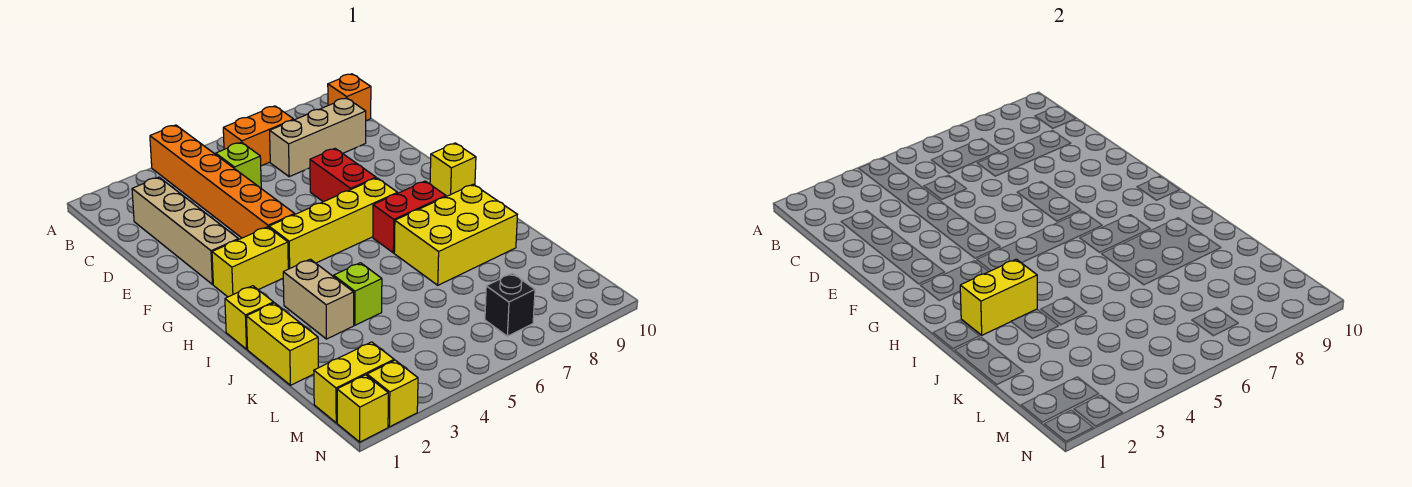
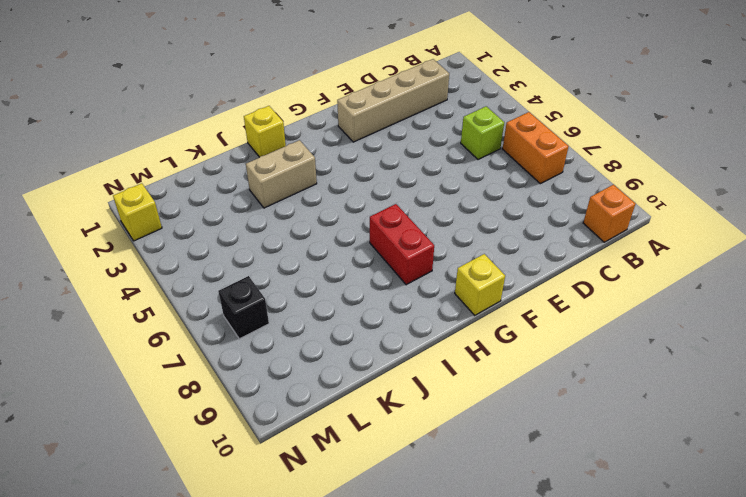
none -> orange 1x6 brick [150,125,295,238]
none -> tan 1x3 brick [270,98,366,177]
none -> red 1x2 brick [310,149,376,202]

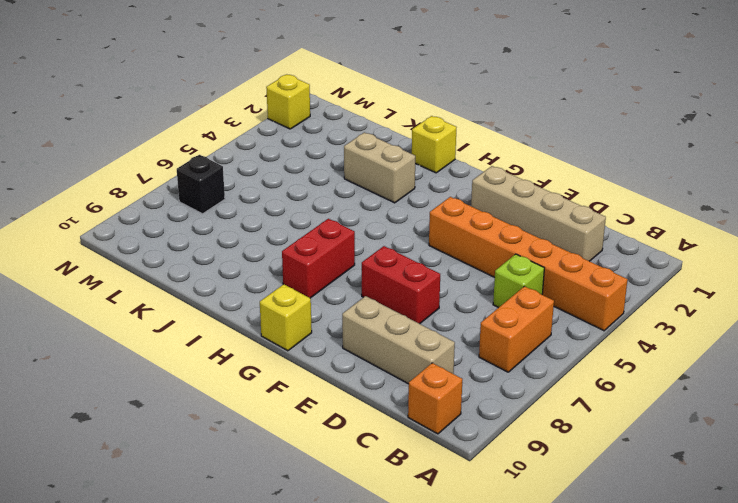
tan 1x3 brick [342,296,455,384] -> tan 1x3 brick turned to [270,98,366,177]
none -> yellow 1x2 brick [212,227,288,297]
none -> yellow 1x4 brick [269,178,398,269]
none -> yellow 2x3 brick [394,184,517,285]

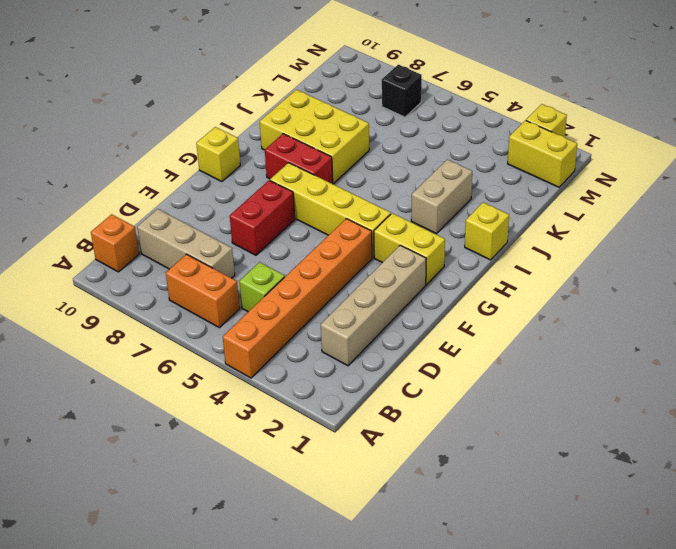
none -> yellow 1x2 brick [246,303,318,385]
none -> lime 1x1 brick [334,263,382,325]
none -> yellow 1x1 brick [337,375,388,442]

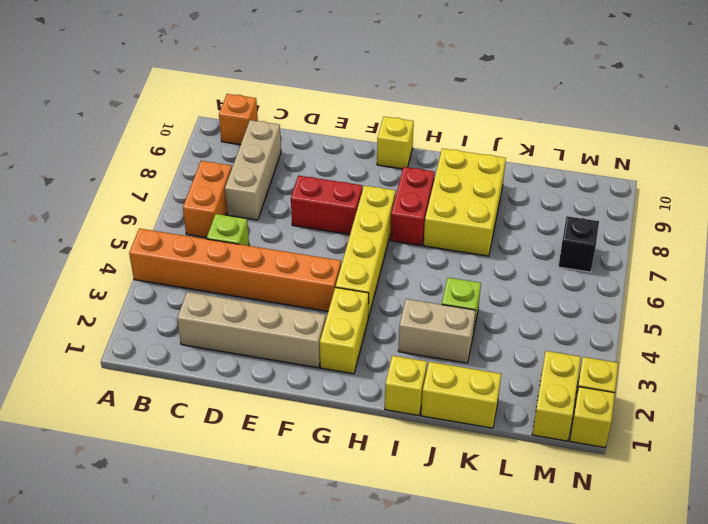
none -> yellow 1x2 brick [960,259,1037,335]

